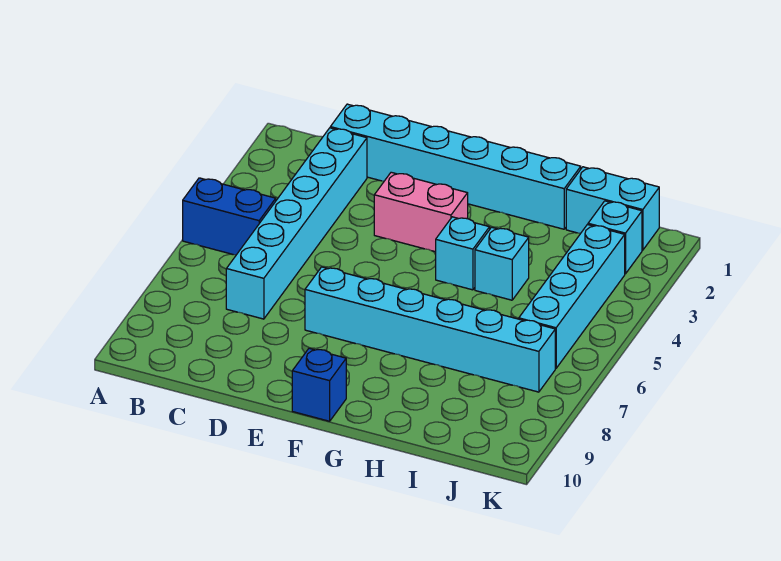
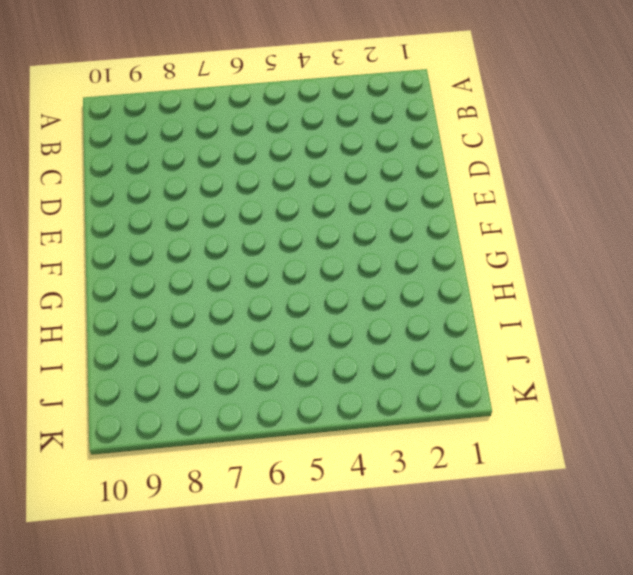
none -> blue 1x2 brick [183,178,276,255]
none -> cyan 1x6 brick [330,104,581,229]

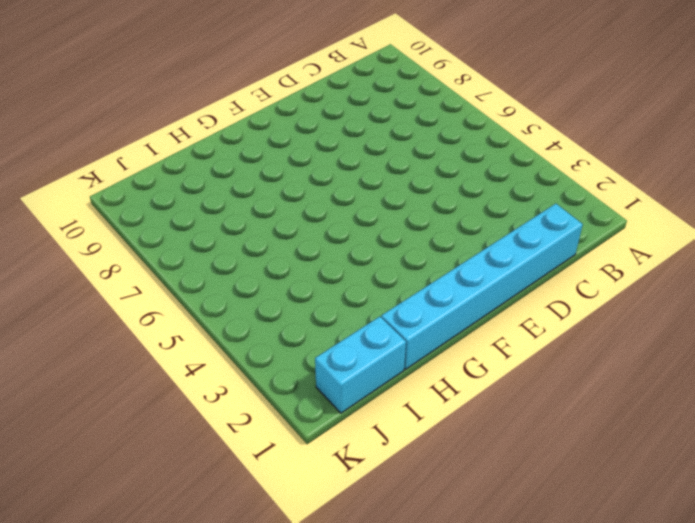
none -> blue 1x2 brick [183,178,276,255]
none -> cyan 1x6 brick [226,128,367,319]

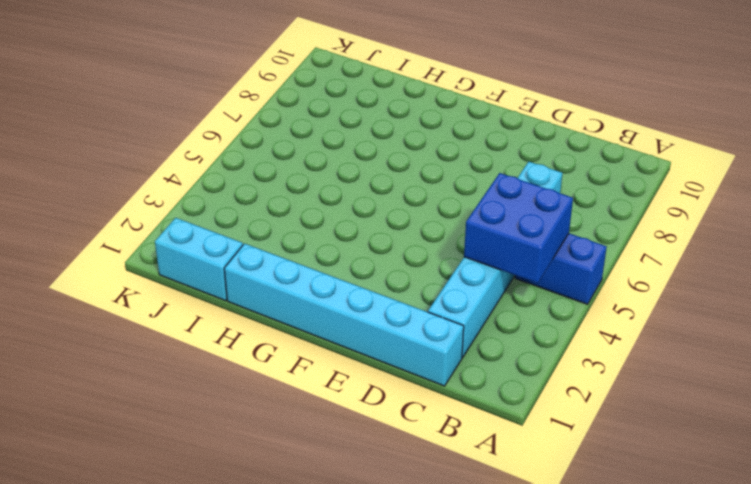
blue 2x2 brick [464,173,573,283] -> none
none -> pink 1x2 brick [374,172,468,252]
none -> cyan 1x6 brick [305,267,555,392]

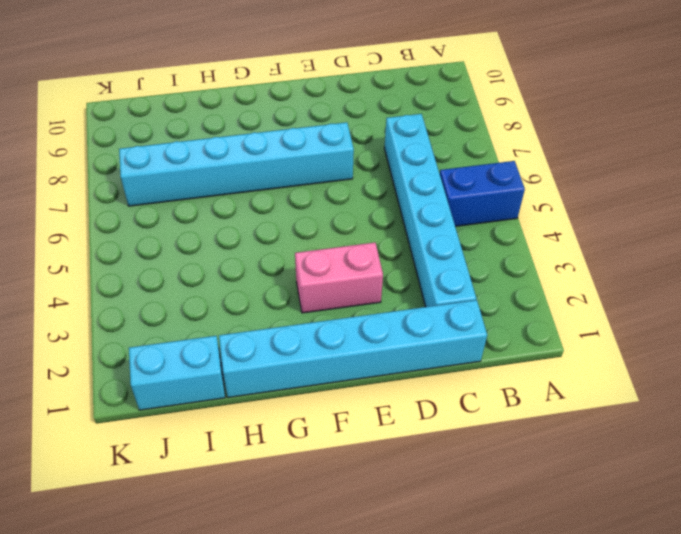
none -> blue 1x1 brick [292,348,346,421]
none -> cyan 1x1 brick [436,217,490,290]

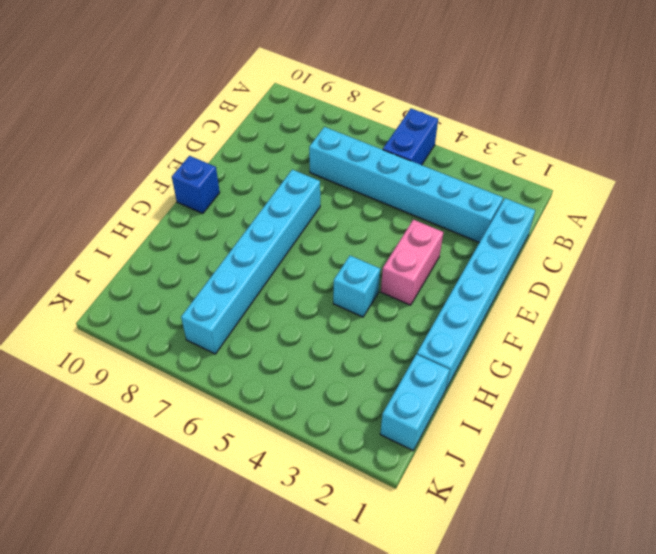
none -> cyan 1x1 brick [475,227,529,300]
none -> cyan 1x1 brick [588,201,642,274]

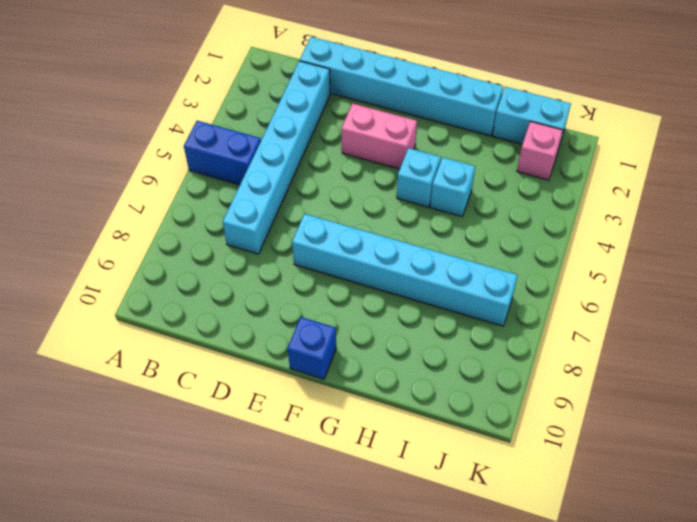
pink 1x1 brick [517,121,563,180] -> cyan 1x1 brick [588,201,642,274]
none -> cyan 1x4 brick [519,225,625,368]

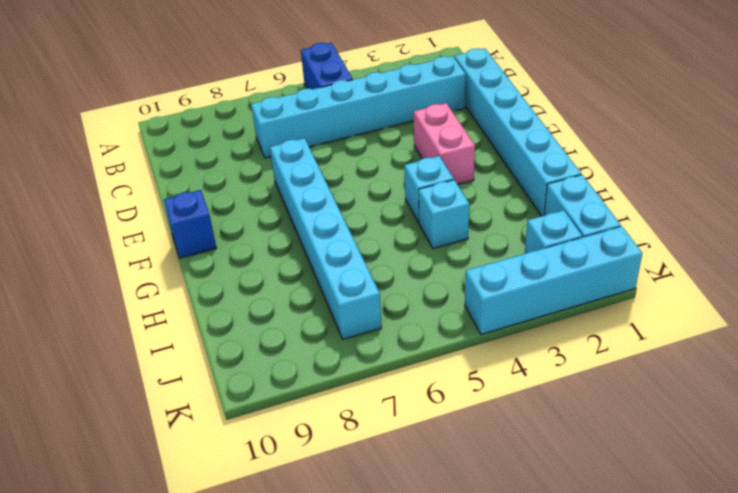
cyan 1x4 brick [465,226,642,334] -> cyan 1x4 brick moved to [519,225,625,368]

